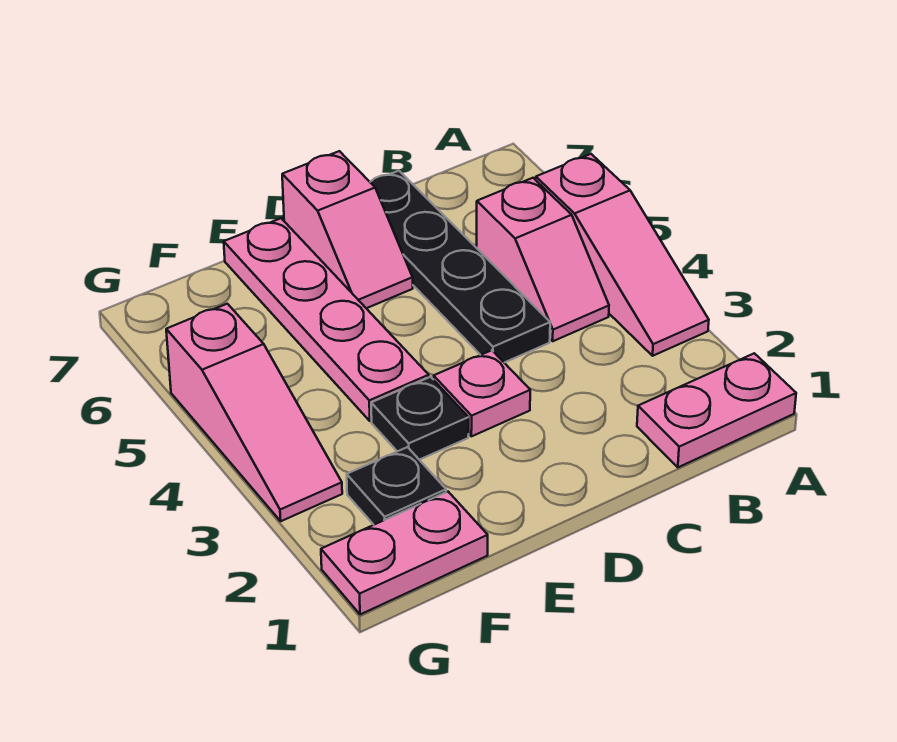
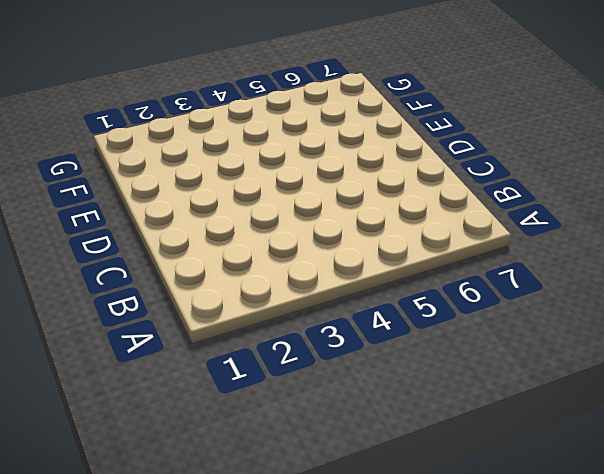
none -> pink 1x2 plate [637,353,796,467]
none -> pink 1x3 slope [536,154,709,356]

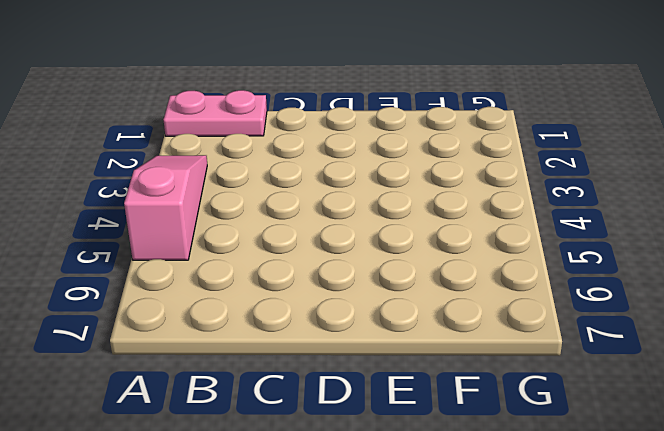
none -> pink 1x2 slope [476,178,609,341]
none -> black 1x4 plate [370,171,550,363]

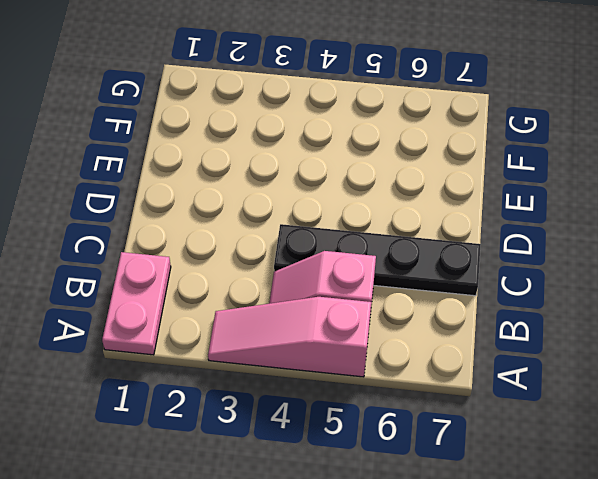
none -> pink 1x1 plate [434,350,530,436]
none -> pink 1x2 slope [282,151,413,308]

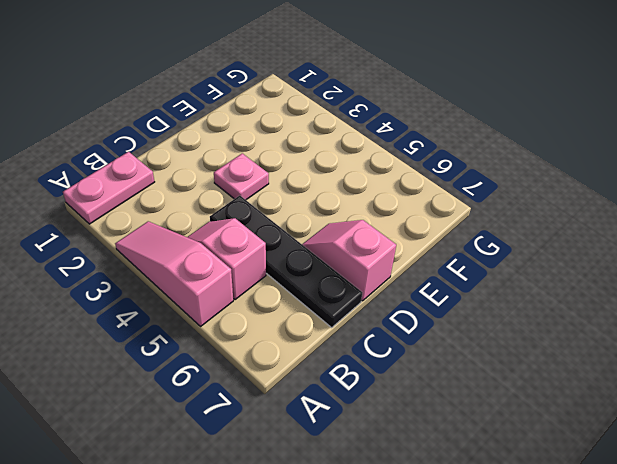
none -> black 1x1 plate [371,377,469,460]
none -> pink 1x4 plate [224,218,429,421]

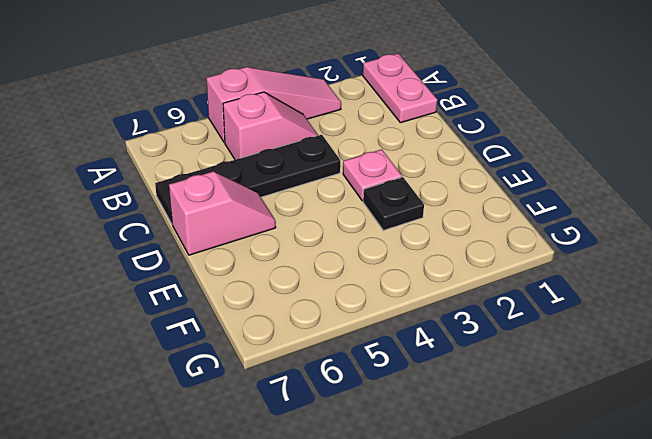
none -> pink 1x4 plate [224,218,429,421]
none -> pink 1x2 plate [321,492,488,614]

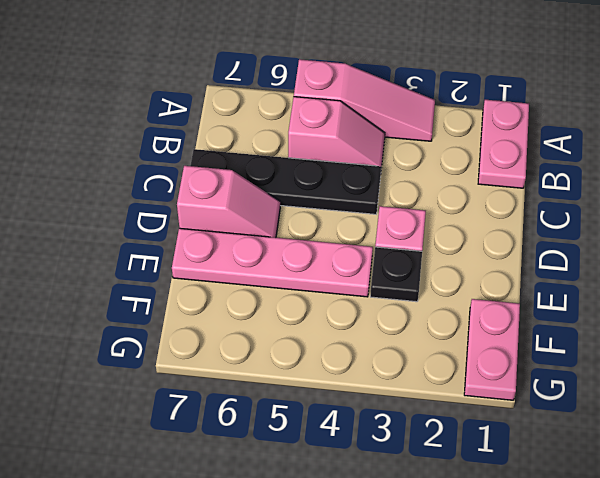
none -> black 1x1 plate [347,447,446,525]
none -> pink 1x3 slope [166,304,342,521]

